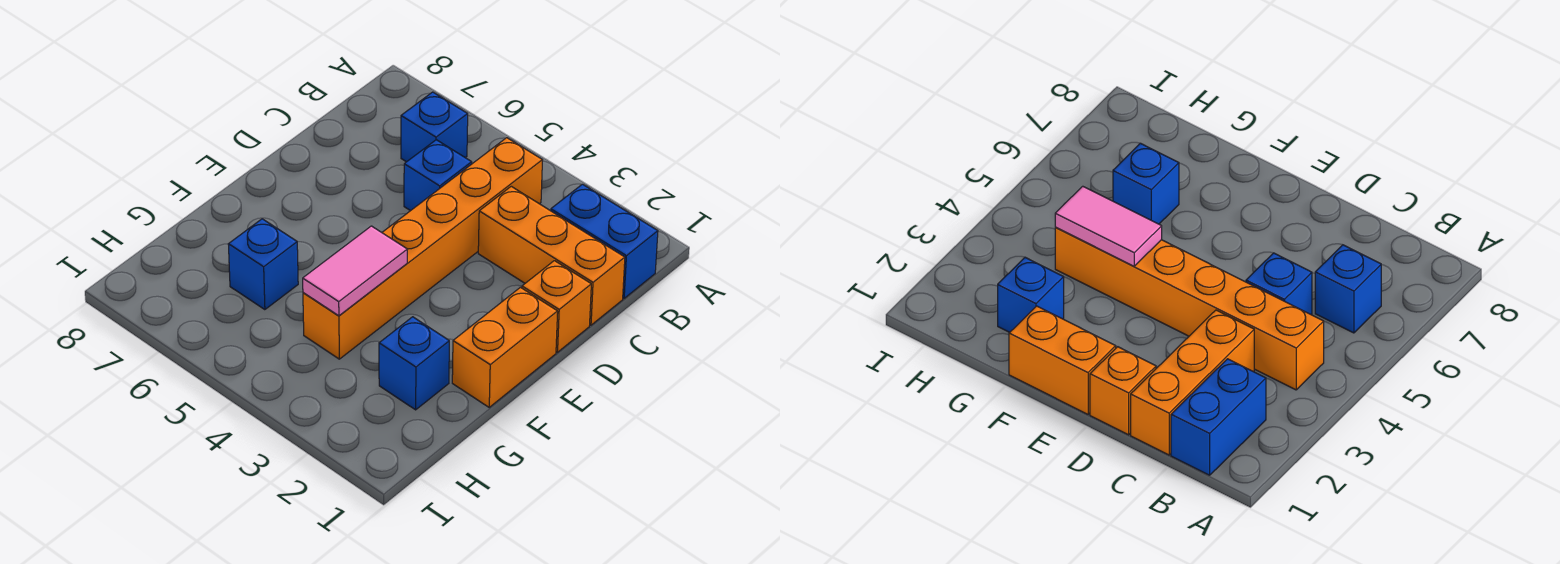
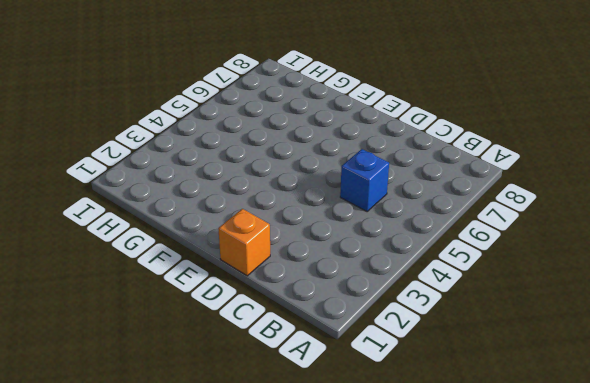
none -> blue 1x2 brick [551,184,658,298]
none -> orange 1x6 brick [303,138,542,359]

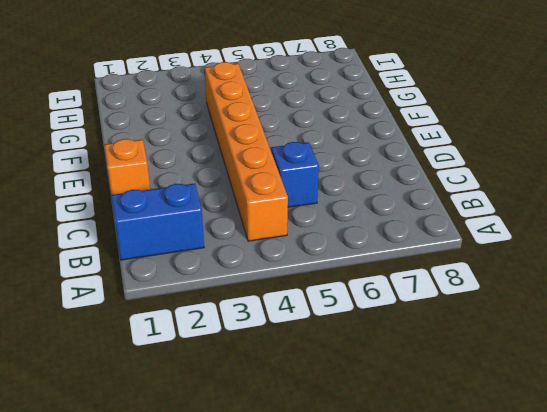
none -> blue 1x1 brick [401,92,468,162]
none -> orange 1x3 brick [478,186,625,325]

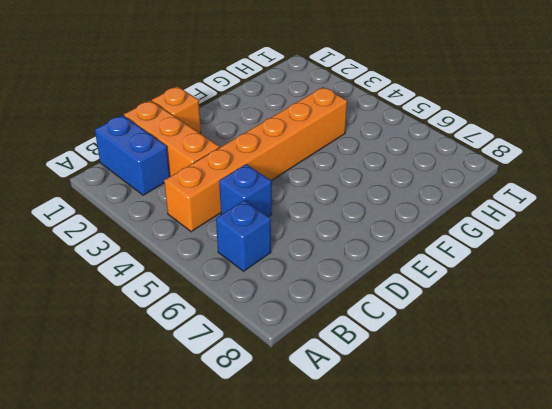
none -> orange 1x2 brick [452,287,558,407]
none -> blue 1x1 brick [379,317,449,410]

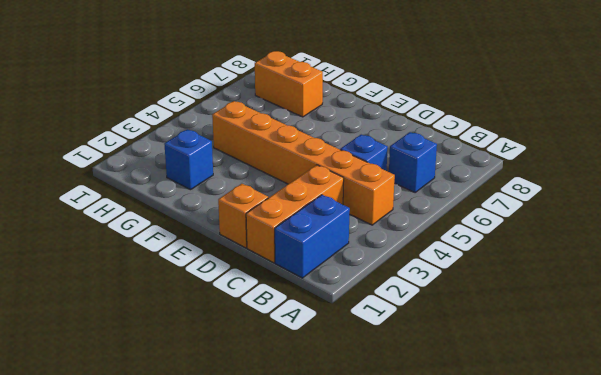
orange 1x2 brick [255,51,323,117] -> orange 1x2 brick moved to [452,287,558,407]
none -> blue 1x1 brick [228,219,298,310]
none -> pink 1x2 tile [303,226,407,316]

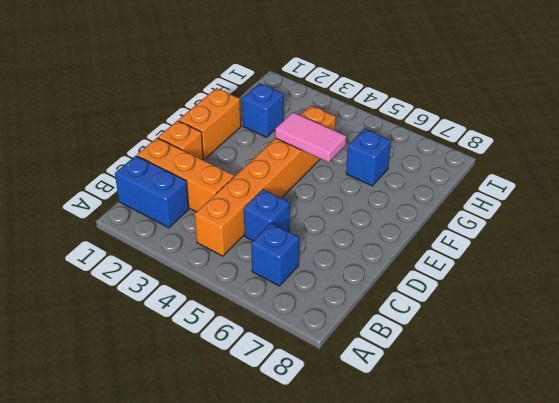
pink 1x2 tile [275,112,346,162] -> pink 1x2 tile turned to [303,226,407,316]

